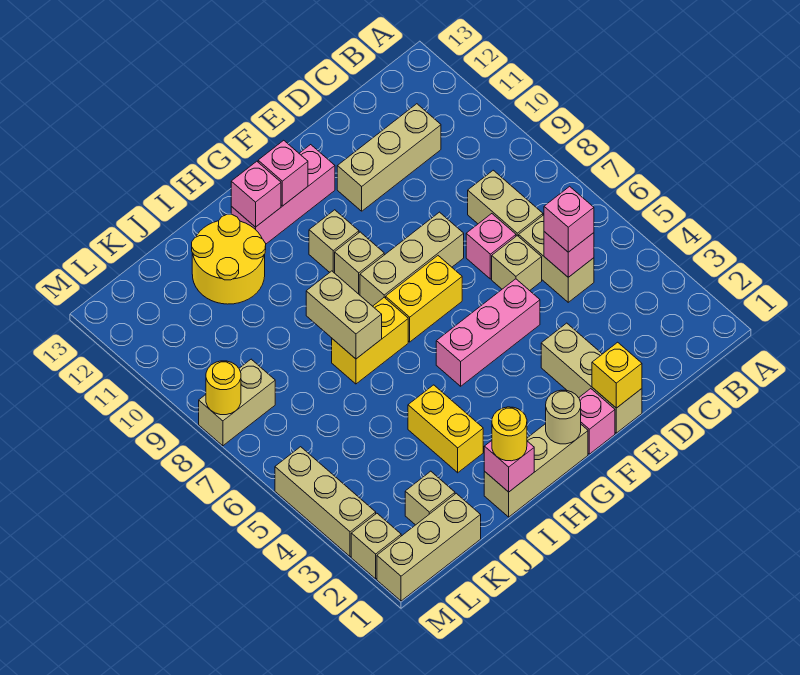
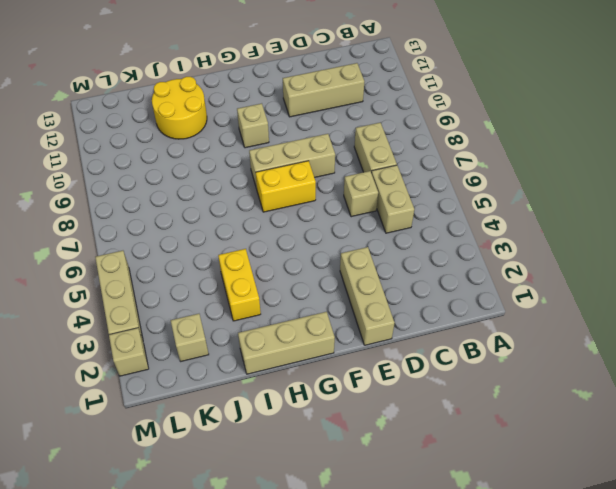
none -> pink 1x1 brick [466,214,516,279]
none -> pink 1x3 brick [436,279,540,386]
none -> pink 1x1 brick [579,389,615,454]
none -> pink 1x3 brick [231,145,335,244]

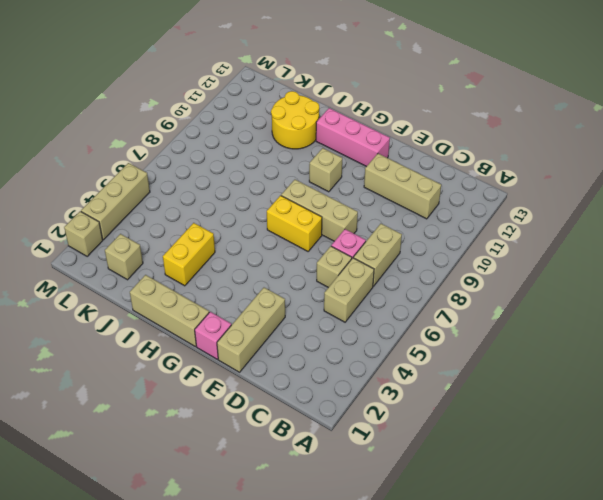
none -> pink 1x3 brick [436,279,540,386]
none -> tan 1x1 brick [335,232,384,295]
none -> yellow 1x2 brick [332,297,408,384]
none -> tan 1x3 brick [377,493,481,601]

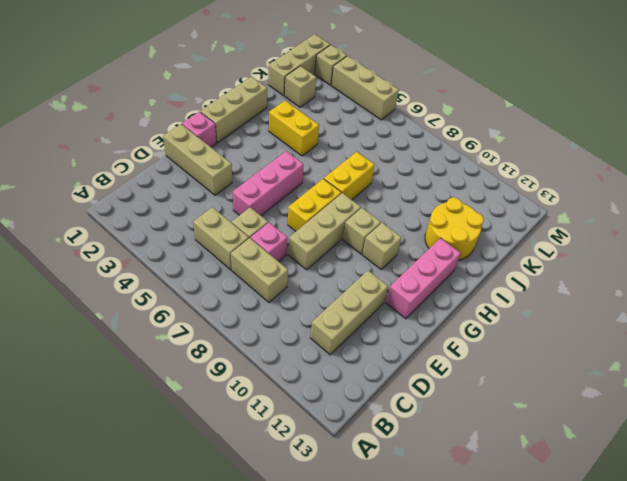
none -> tan 1x2 brick [199,359,275,446]
none -> pink 1x1 brick [544,232,594,277]
none -> yellow 1x1 brick [592,342,642,408]
none -> tan 1x1 round brick [546,390,581,444]

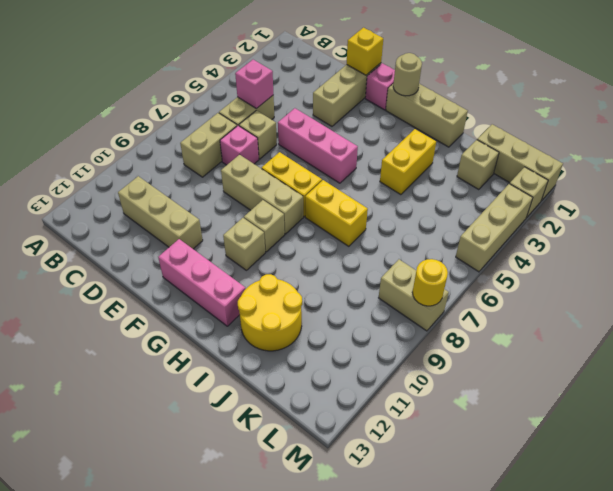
none -> pink 1x1 brick [258,140,308,206]
none -> pink 1x1 brick [231,161,281,227]
none -> pink 1x1 brick [484,441,534,492]
none -> tan 1x2 brick [306,271,382,359]

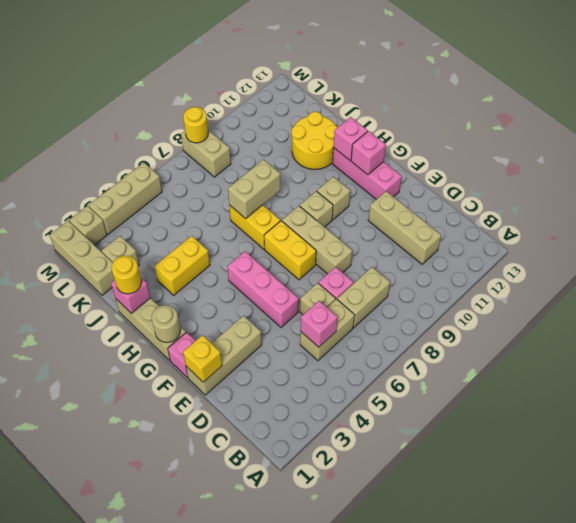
none -> pink 1x1 brick [544,186,594,252]

